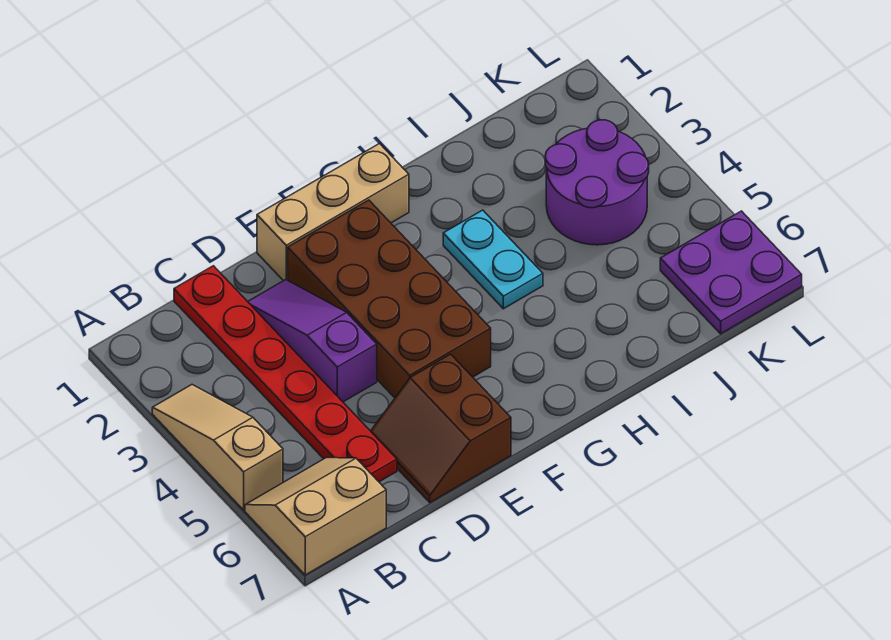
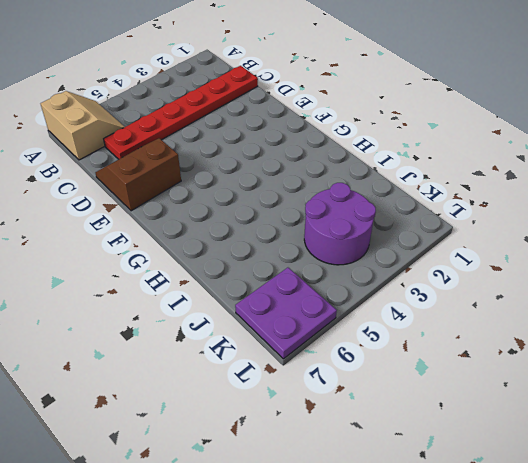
none -> tan 1x3 slope [152,385,283,510]
none -> purple 1x3 slope [248,280,377,402]

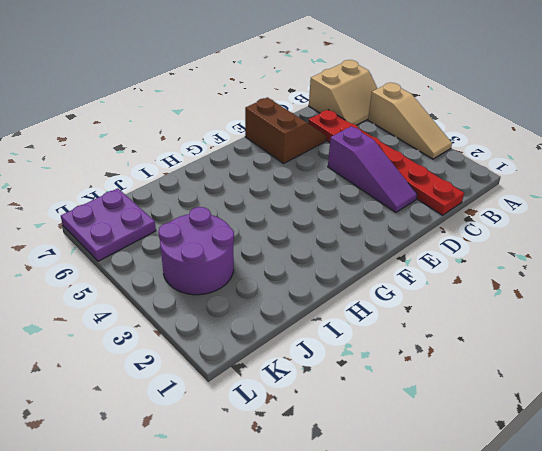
none -> tan 1x3 brick [257,144,409,281]
none -> brown 2x4 brick [288,200,491,398]

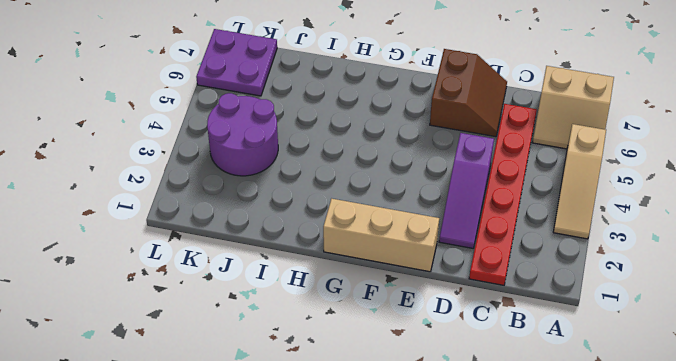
none -> brown 2x4 brick [288,200,491,398]
none -> cyan 1x2 plate [443,210,543,309]

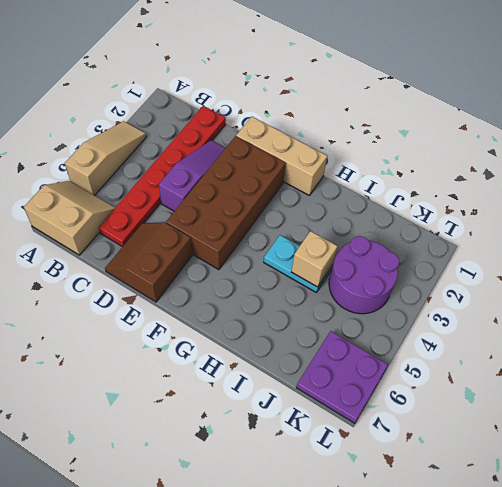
cyan 1x2 plate [264,235,333,292] -> cyan 1x2 plate turned to [443,210,543,309]
tan 1x1 brick [291,231,337,287] -> none

